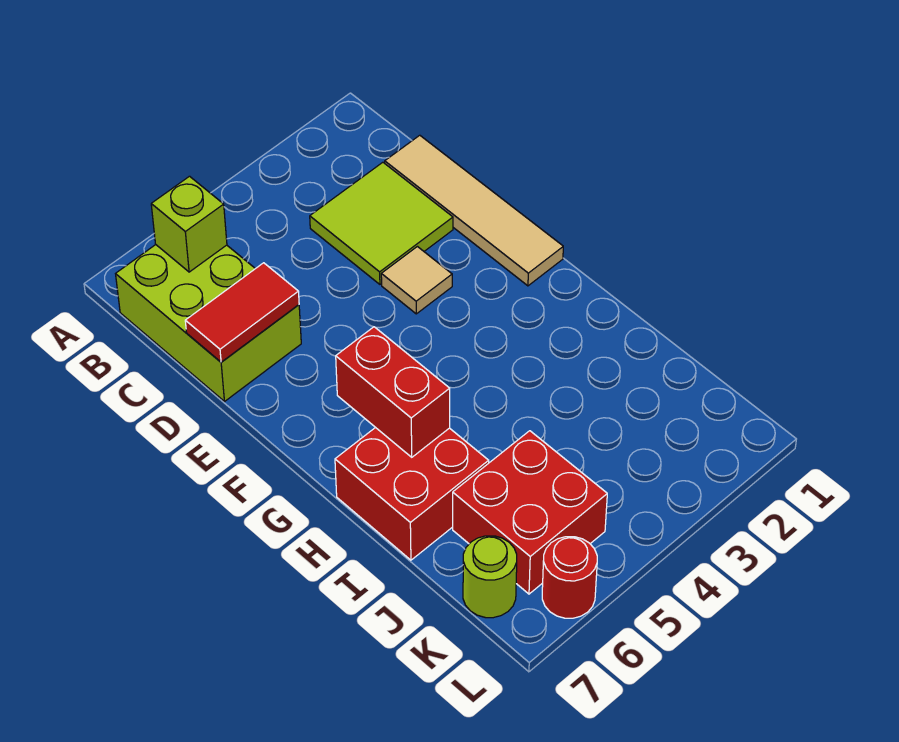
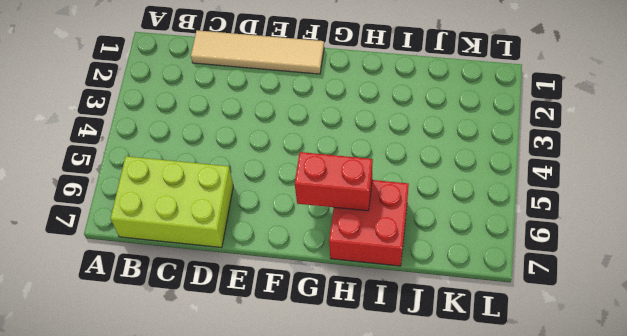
none -> lime 2x2 tile [310,162,453,284]
none -> tan 1x1 tile [381,247,452,314]

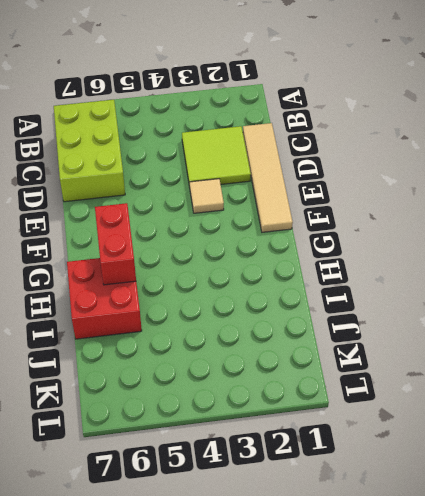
none -> red 2x2 brick [453,431,607,594]
none -> lime 1x1 round brick [463,536,517,618]

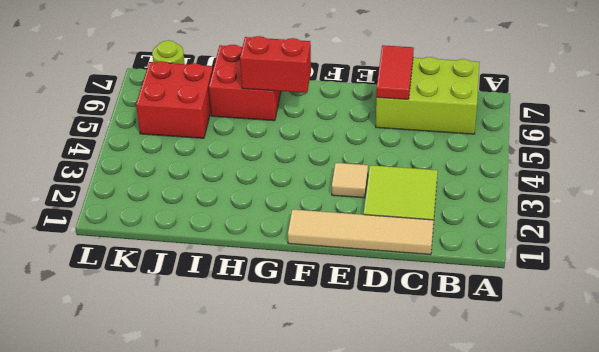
none -> red 1x1 round brick [542,537,597,618]
none -> lime 1x1 brick [151,176,227,272]

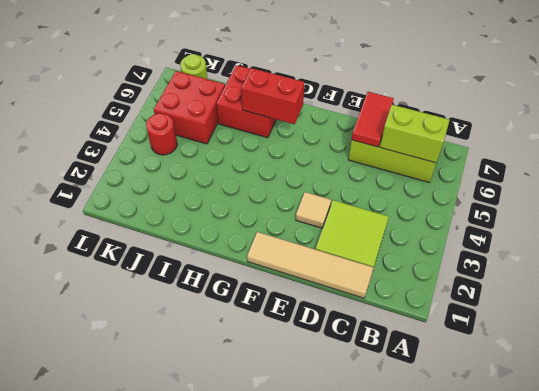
lime 1x2 brick [380,105,449,163] -> lime 1x1 brick [151,176,227,272]
red 1x1 round brick [146,114,177,155] -> red 1x1 round brick moved to [542,537,597,618]

